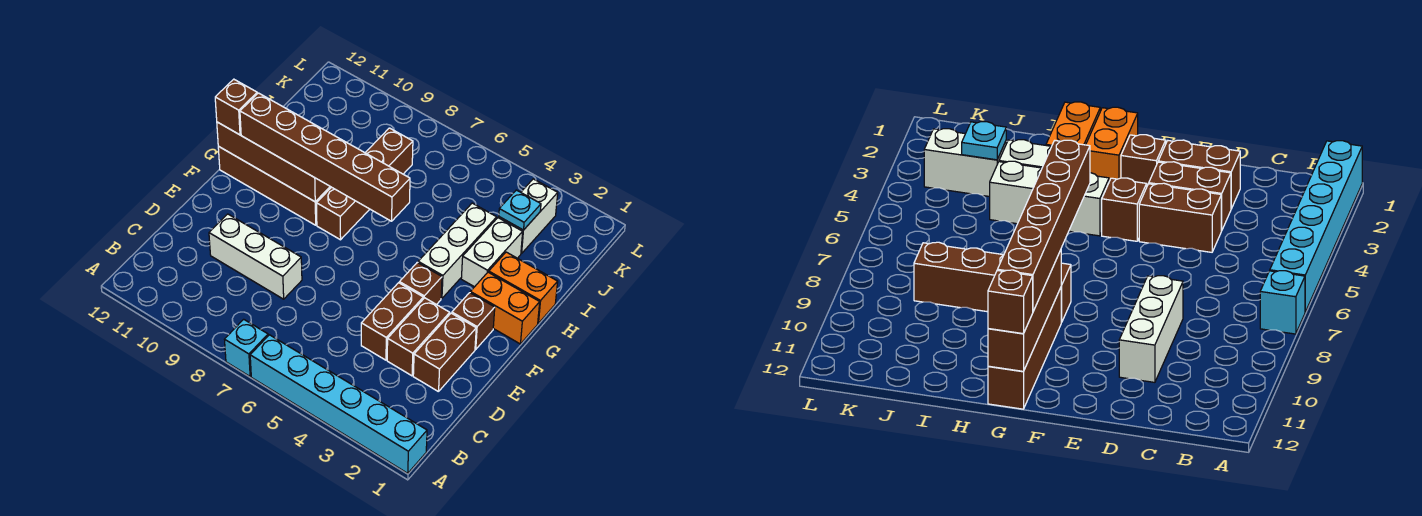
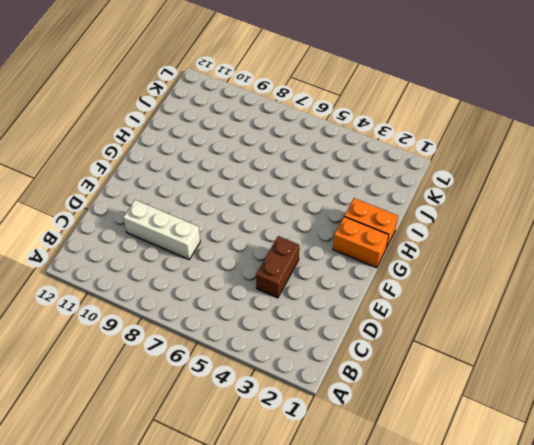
none -> cyan 1x6 brick [250,335,427,473]
none -> cyan 1x1 brick [224,319,268,376]
none -> brown 1x2 brick [413,313,476,392]

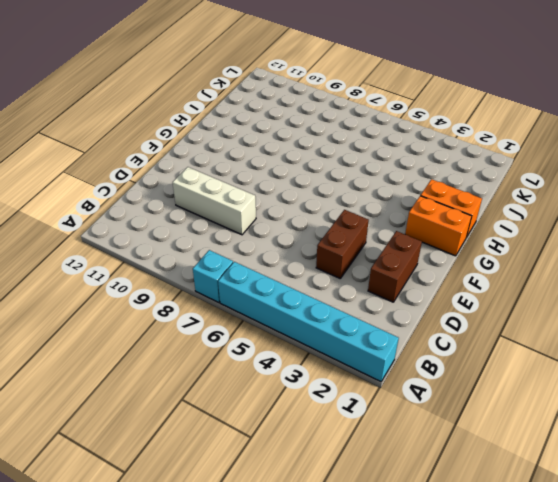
none -> brown 1x2 brick [387,298,450,376]
none -> brown 1x1 brick [452,293,495,349]
none -> brown 1x1 brick [399,262,442,305]

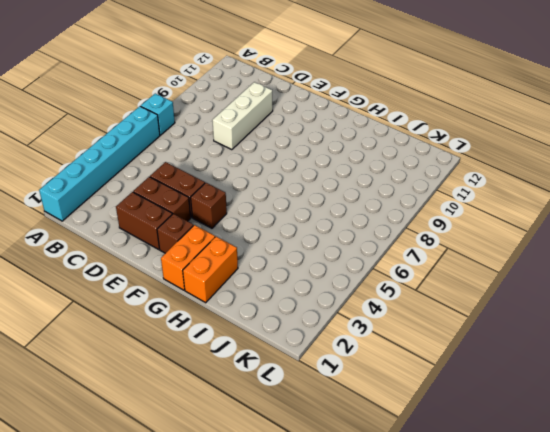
none -> white 1x3 brick [418,203,497,298]
none -> brown 1x4 brick [316,128,413,240]
none -> brown 1x4 brick [218,146,331,225]

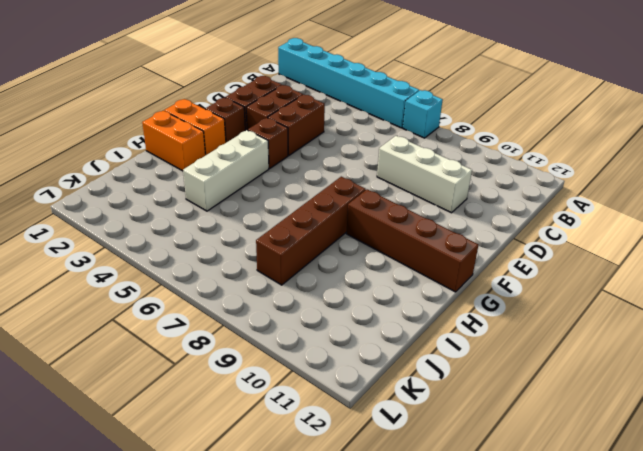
none -> white 1x2 brick [461,218,523,287]
none -> white 1x2 brick [499,179,558,253]
none -> brown 1x4 brick [217,122,330,202]

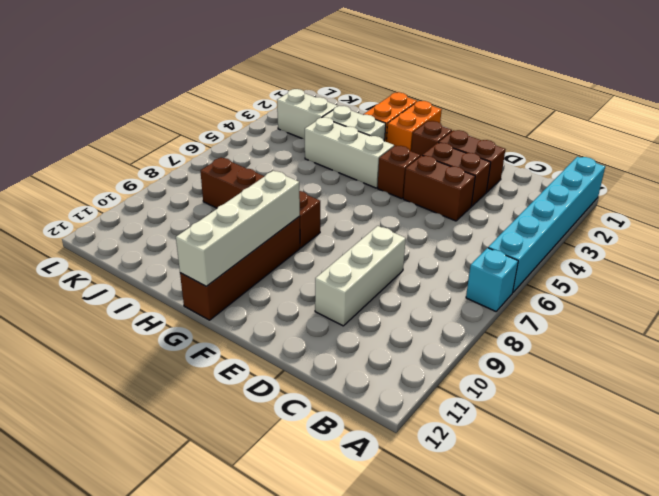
white 1x4 brick [176,171,300,286] -> brown 1x4 brick [217,122,330,202]
none -> cyan 1x1 plate [499,190,541,230]
none -> brown 1x6 brick [240,93,410,221]
none -> brown 1x1 brick [215,79,257,135]

